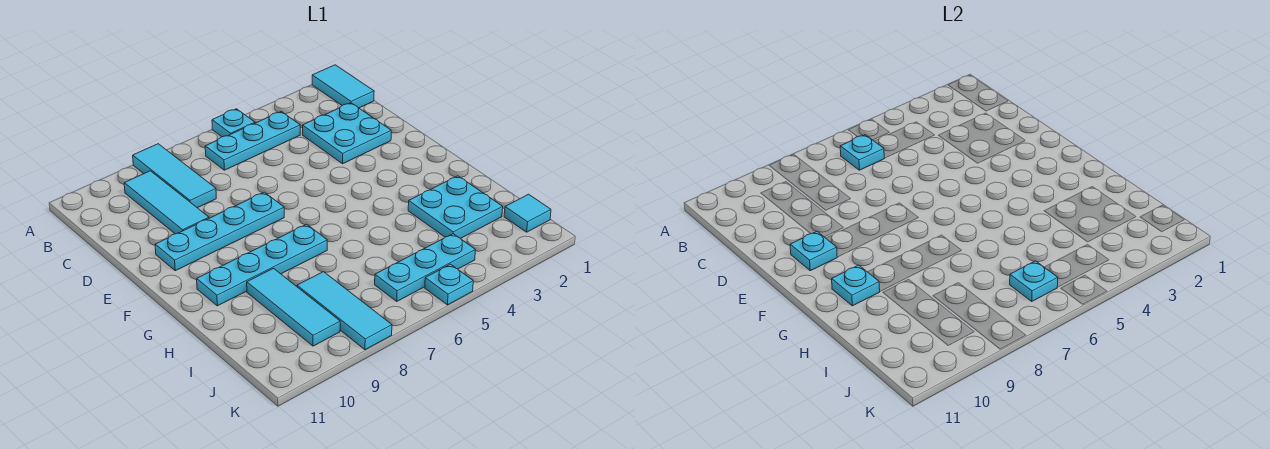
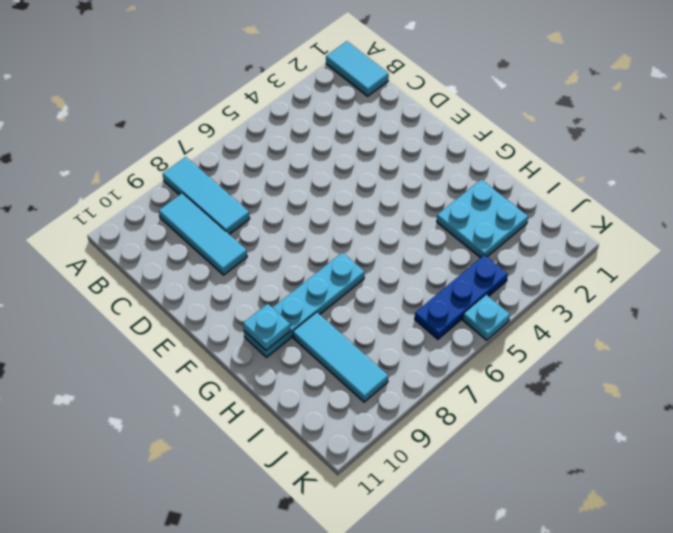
blue 1x3 plate [415,255,508,339] -> cyan 1x3 plate [375,234,475,301]
none -> cyan 1x1 plate [212,109,255,137]
none -> cyan 1x3 plate [205,112,300,170]
none -> cyan 2x2 plate [302,103,391,164]

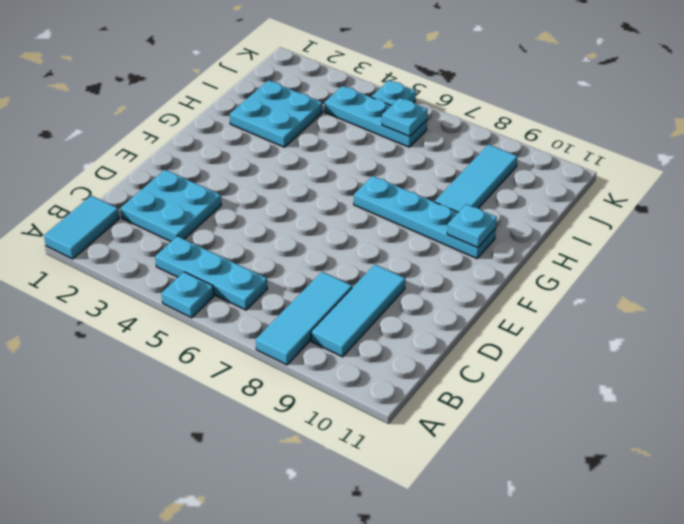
none -> cyan 1x4 plate [155,192,284,271]
none -> cyan 1x3 tile [297,272,392,350]
none -> cyan 1x1 tile [504,194,551,232]

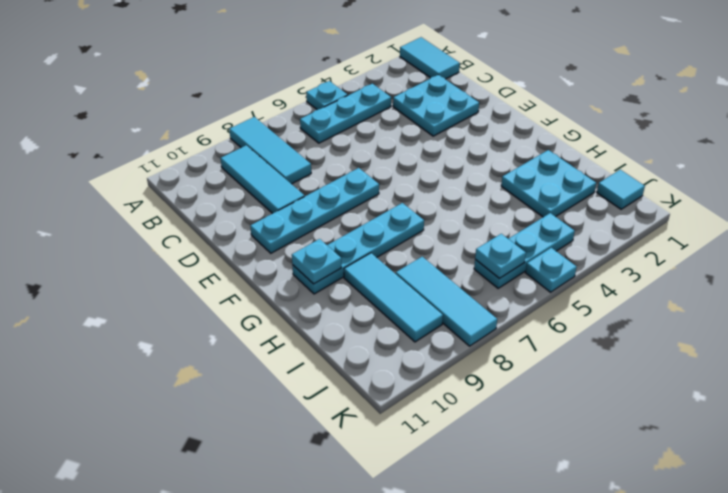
none -> cyan 1x1 plate [840,135,884,170]
none -> cyan 1x1 plate [790,231,837,271]

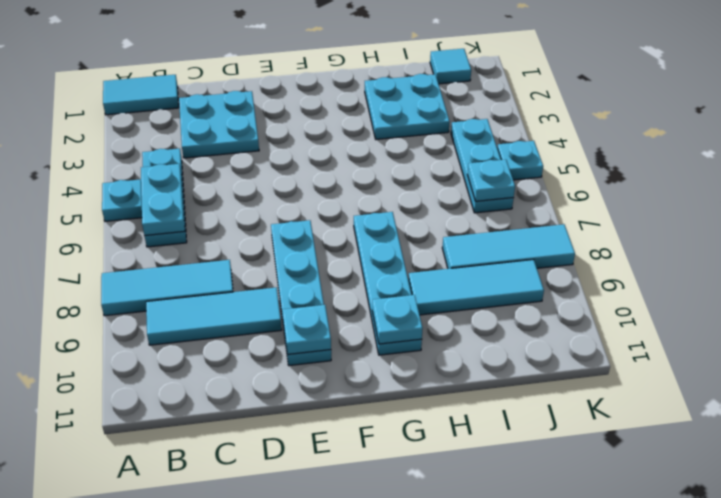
cyan 1x2 plate [141,164,185,236] -> cyan 1x1 plate [840,135,884,170]

